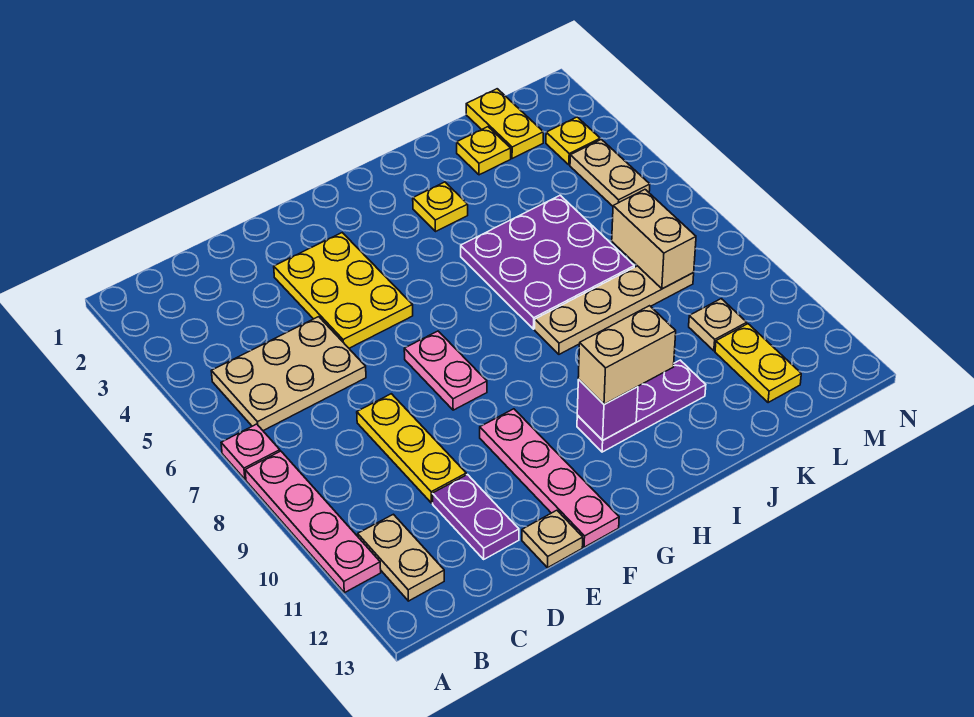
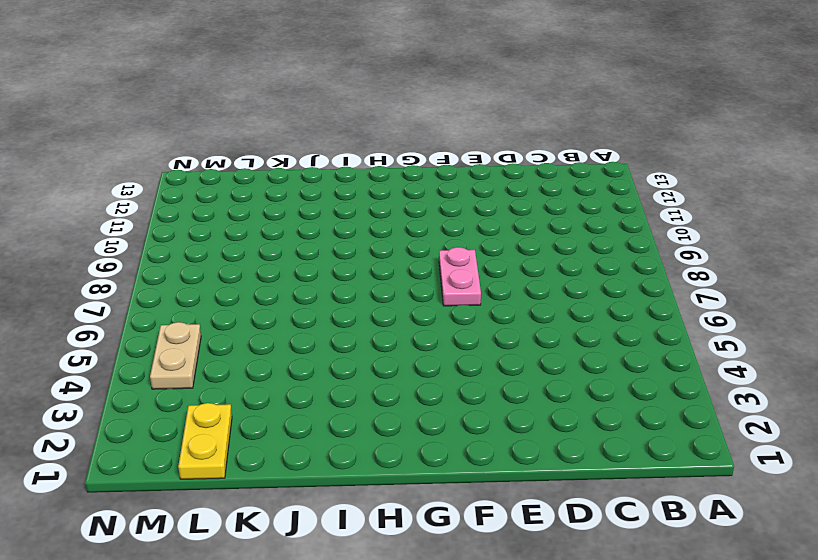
none -> pink 1x1 plate [221,424,280,479]
none -> pink 1x4 plate [245,451,381,593]
none -> tan 2x3 plate [211,317,366,431]

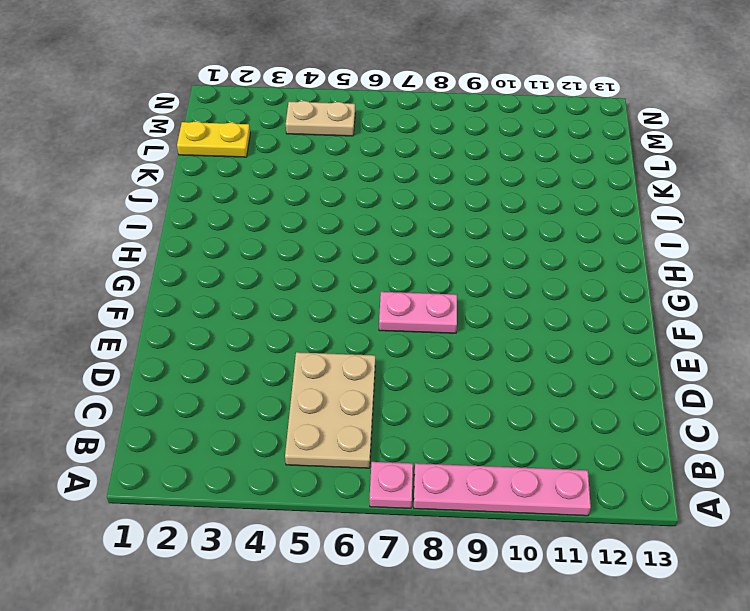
none -> tan 1x2 plate [358,514,444,601]
none -> yellow 1x3 plate [357,394,466,503]
none -> purple 1x2 plate [432,475,519,559]

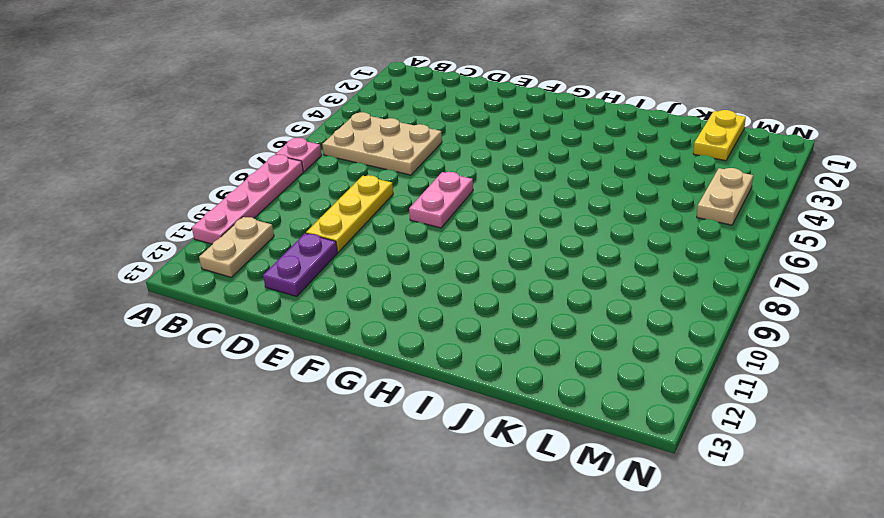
none -> yellow 2x3 plate [274,233,413,348]
none -> tan 1x1 plate [522,510,583,568]
none -> pink 1x4 plate [480,409,619,547]

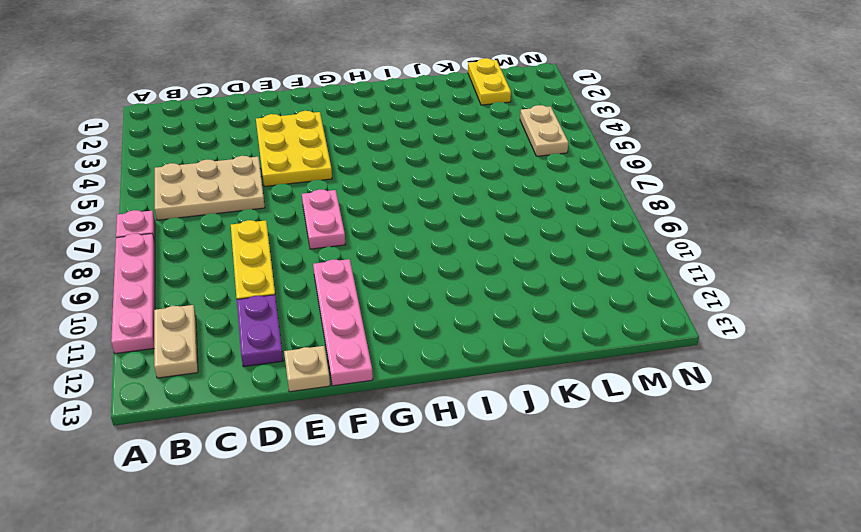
none -> purple 1x3 plate [577,360,706,452]
none -> yellow 1x1 plate [413,182,468,231]
none -> purple 3x3 plate [461,195,634,329]

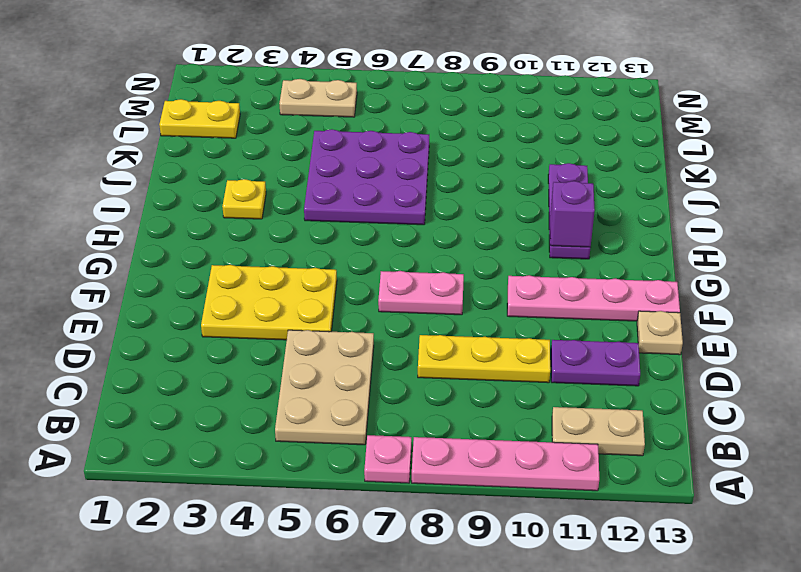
none -> tan 1x4 plate [535,266,694,354]
none -> yellow 1x1 plate [457,127,511,175]
none -> tan 1x1 plate [689,299,747,351]

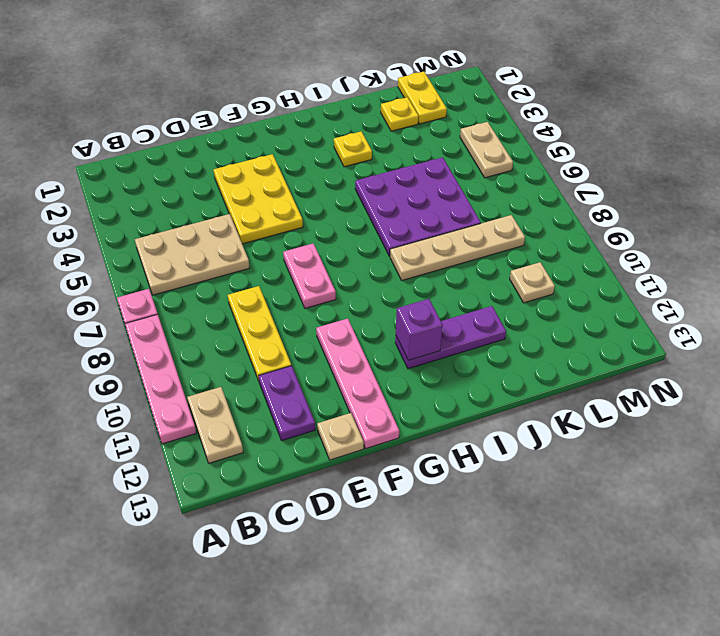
none -> yellow 1x2 plate [715,324,801,403]
none -> yellow 1x1 plate [546,117,600,165]
none -> tan 1x2 brick [612,190,696,289]

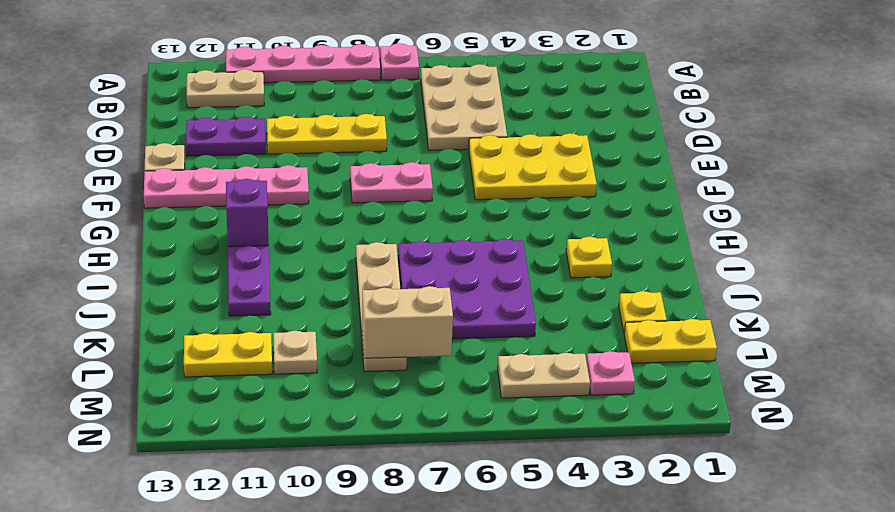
pink 1x1 plate [586,351,635,395] -> yellow 1x1 plate [546,117,600,165]
none -> tan 1x2 brick [578,306,676,404]

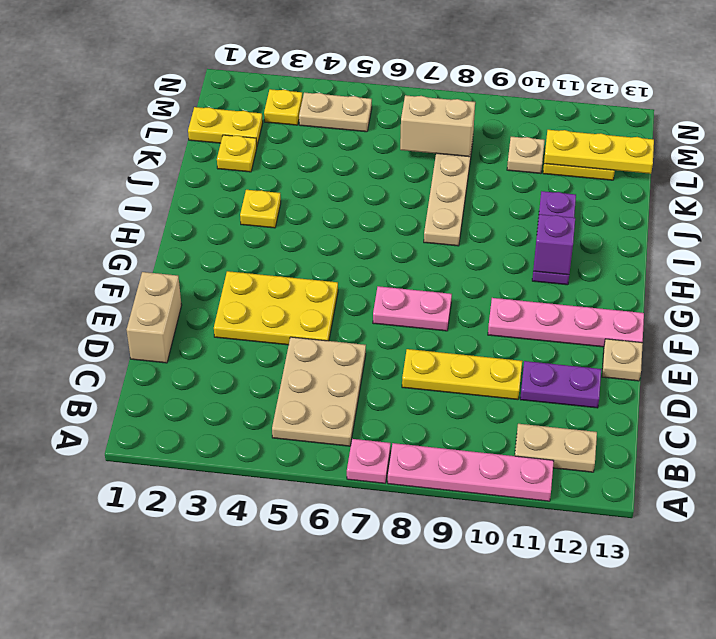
tan 1x2 brick [127,272,182,363] -> tan 1x2 brick moved to [578,306,676,404]
yellow 1x3 plate [544,130,654,174] -> none
none -> purple 3x3 plate [461,195,634,329]

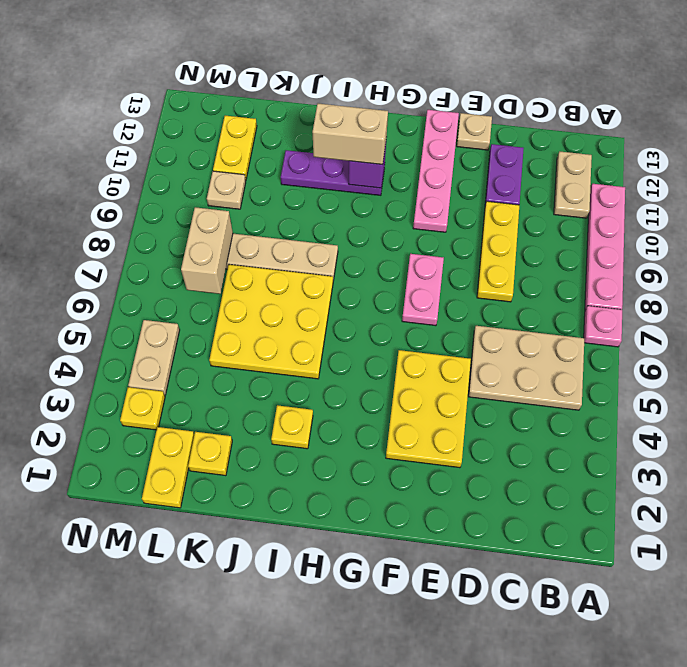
yellow 3x3 plate [209,265,333,379] -> purple 3x3 plate [461,195,634,329]

